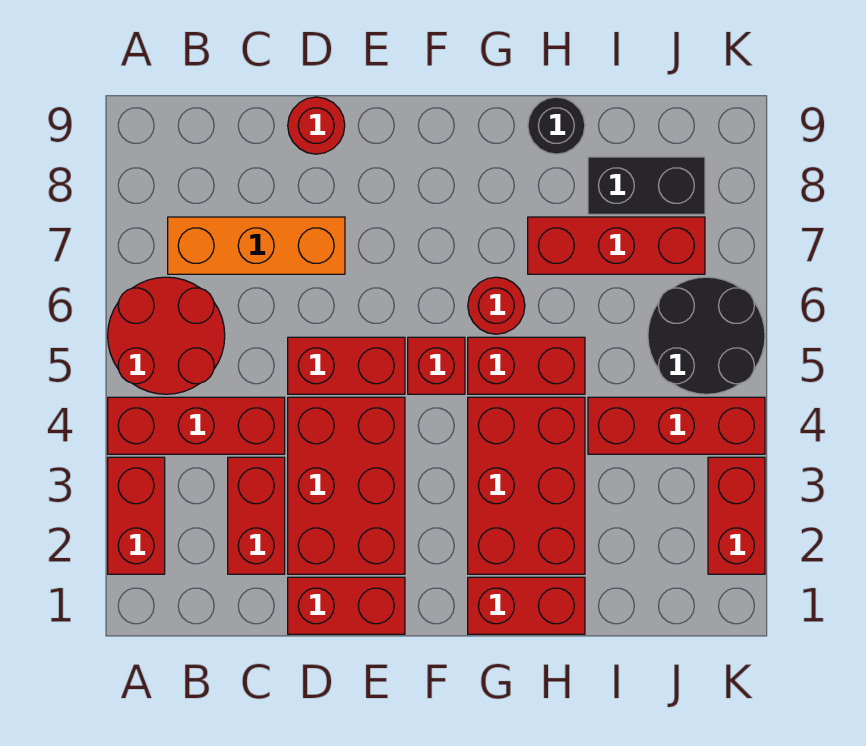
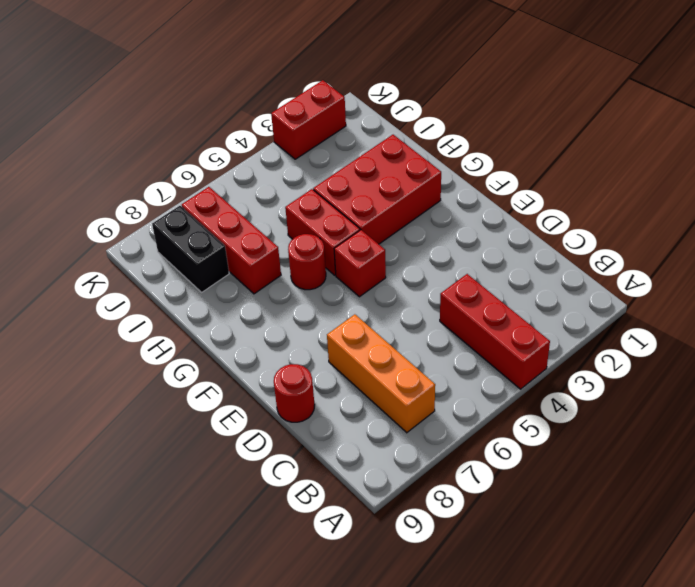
none -> red 1x2 brick [108,457,165,574]
none -> red 2x2 round brick [108,277,225,394]
none -> red 1x2 brick [228,457,285,574]

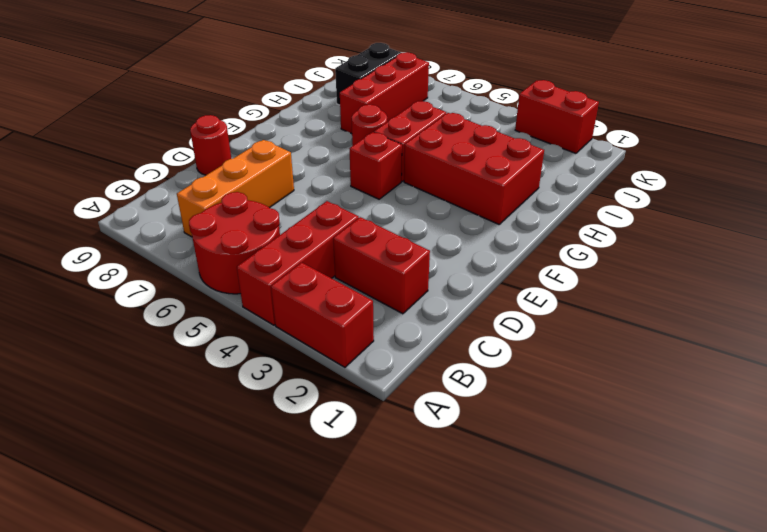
none -> red 1x2 brick [288,577,405,634]
none -> red 2x3 brick [288,397,405,574]
none -> red 1x2 brick [288,337,405,394]

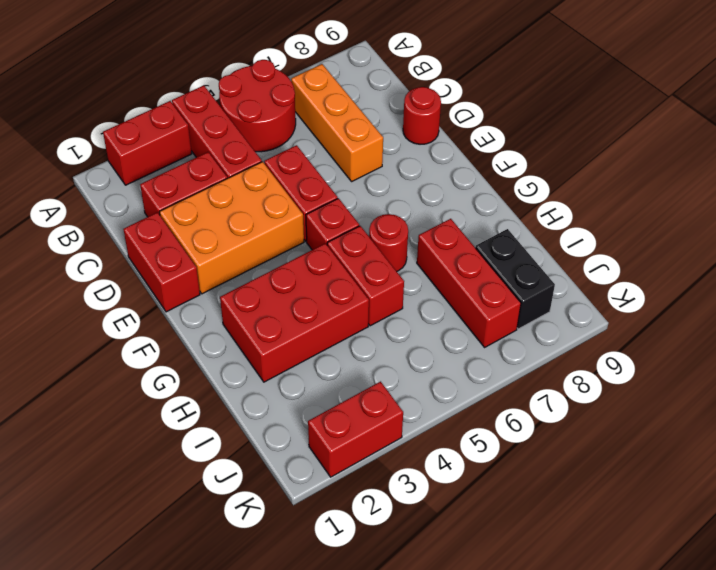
orange 2x3 brick [159,162,304,294] -> red 2x3 brick [288,397,405,574]
none -> red 1x2 brick [468,577,585,634]
none -> black 1x1 round brick [528,97,585,154]
none -> red 1x3 brick [588,397,765,454]

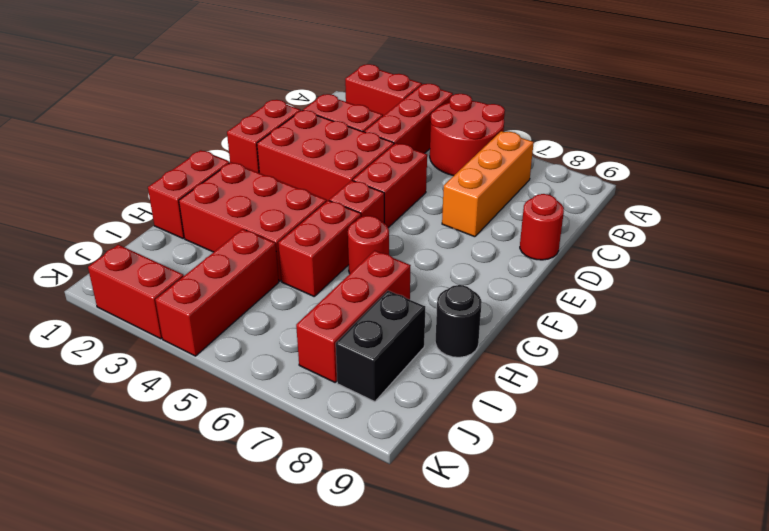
none -> black 2x2 round brick [648,277,765,394]

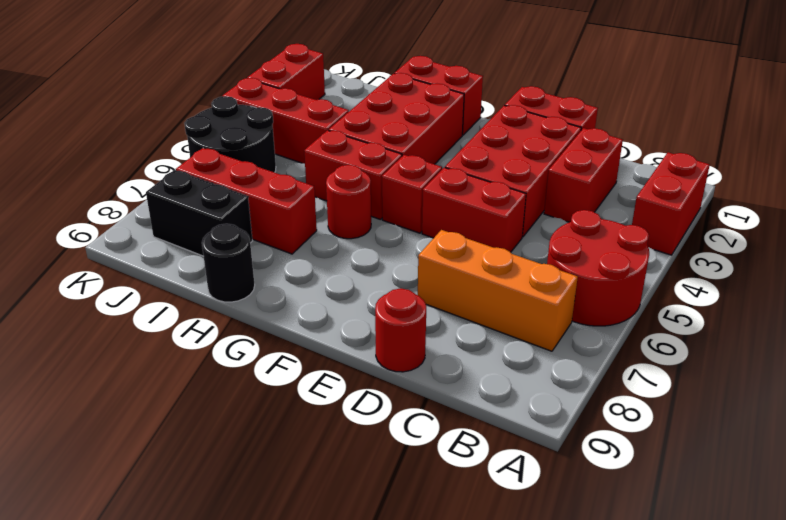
none -> red 1x3 brick [108,397,285,454]

